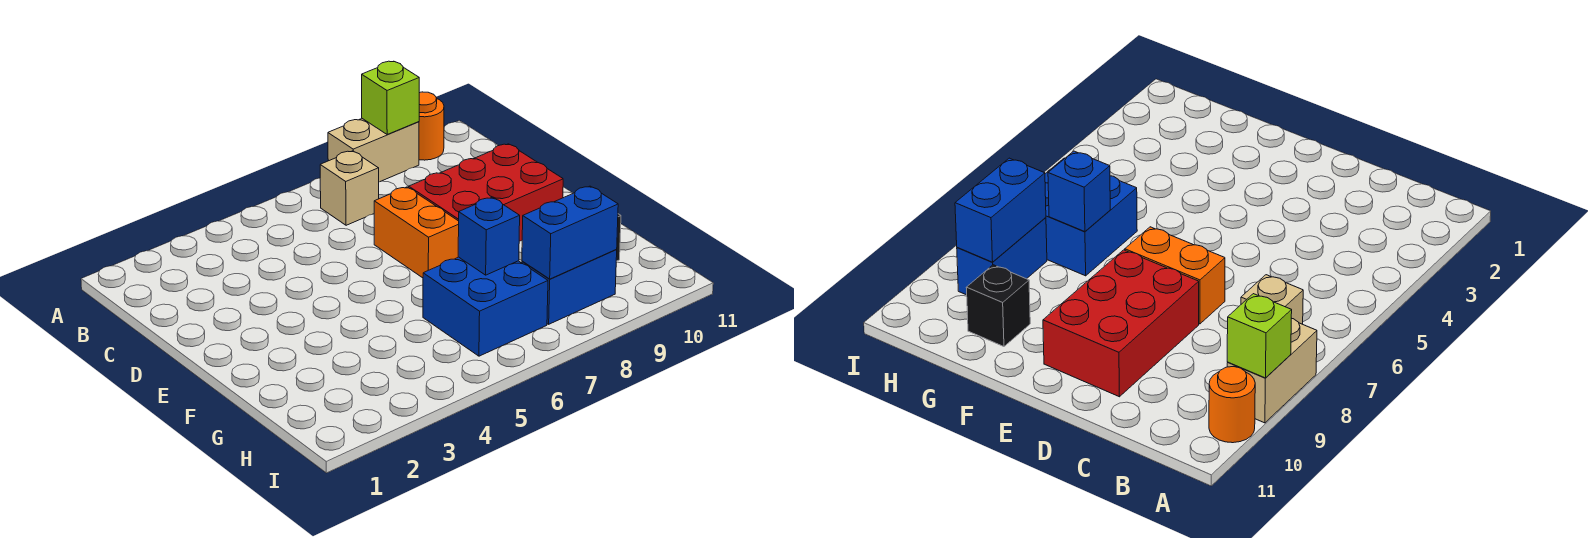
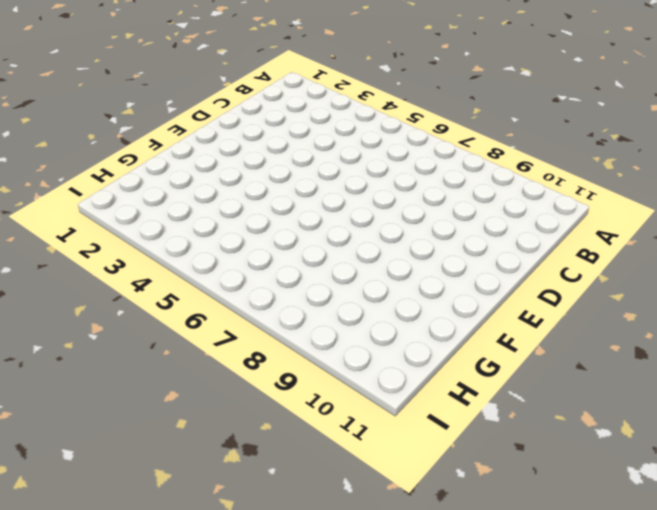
none -> tan 1x2 brick [328,119,419,182]
none -> orange 1x1 round brick [419,92,444,160]

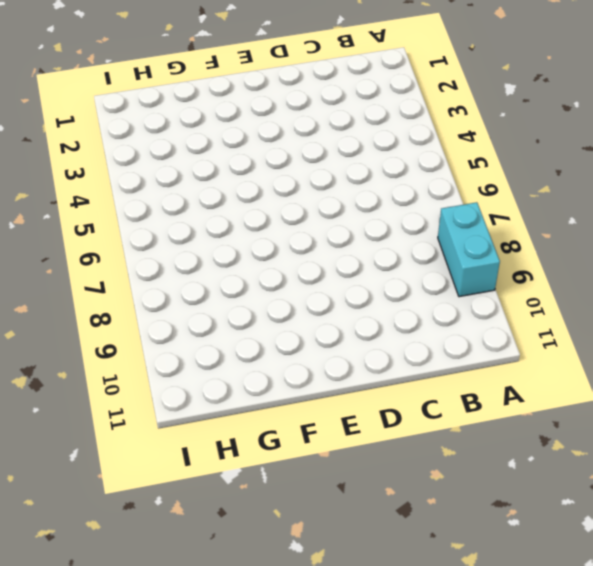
cyan 1x2 brick [438,202,500,297] -> tan 1x2 brick [328,119,419,182]
none -> orange 1x1 round brick [419,92,444,160]
none -> tan 1x1 brick [320,151,379,225]

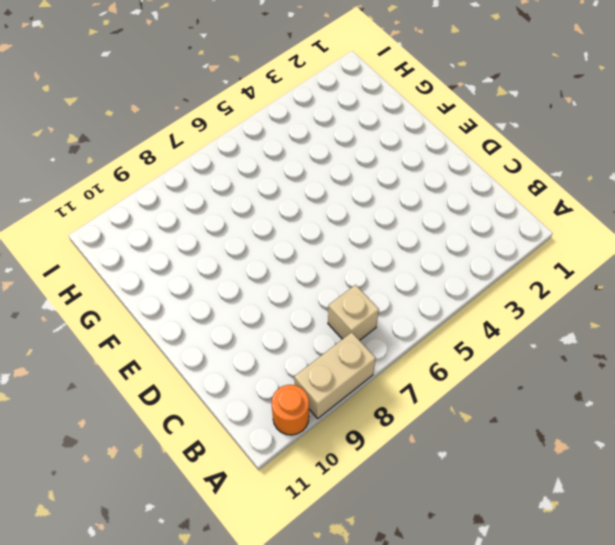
none -> orange 1x2 brick [374,187,459,278]
none -> red 2x3 brick [409,144,563,241]

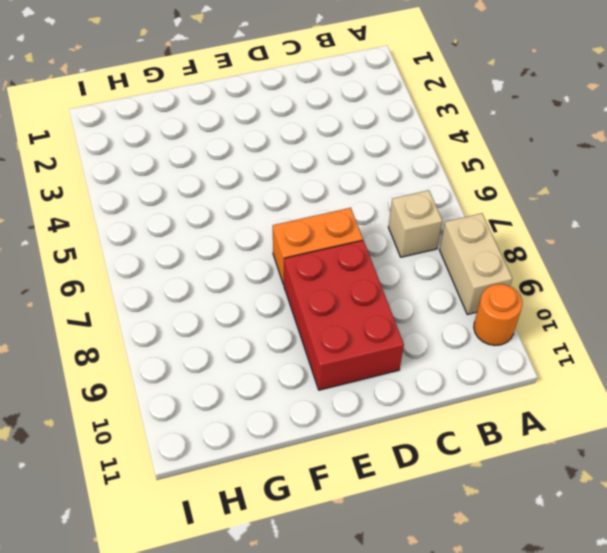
none -> blue 2x2 brick [423,257,548,356]
none -> black 1x1 brick [966,265,1030,347]

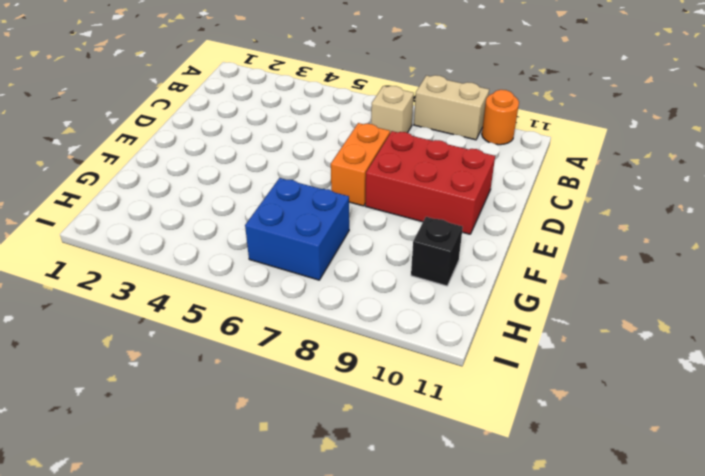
none -> blue 1x2 brick [522,249,617,324]
none -> lime 1x1 brick [362,61,419,134]

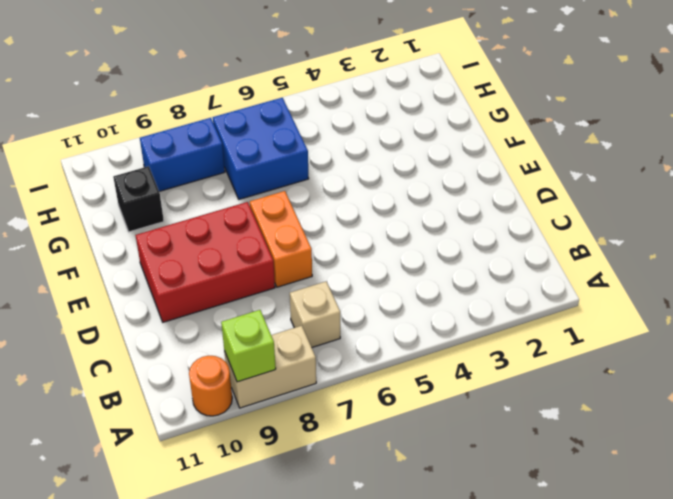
none -> blue 1x1 brick [458,197,520,275]
none -> blue 1x2 brick [522,186,618,279]

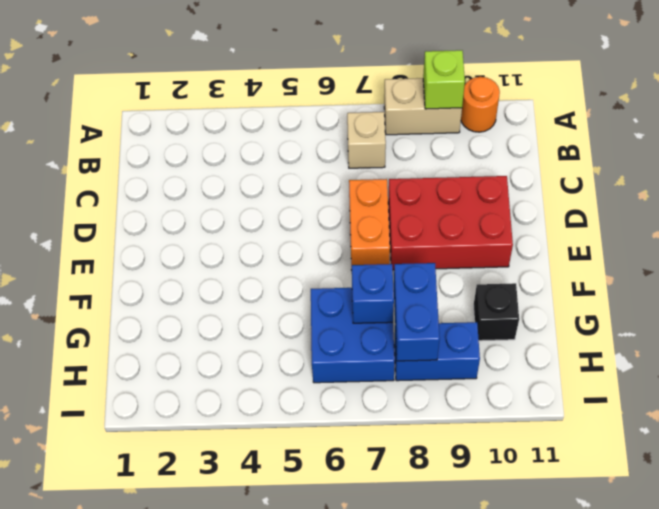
blue 1x2 brick [394,263,440,361] -> blue 1x2 brick turned to [522,186,618,279]

